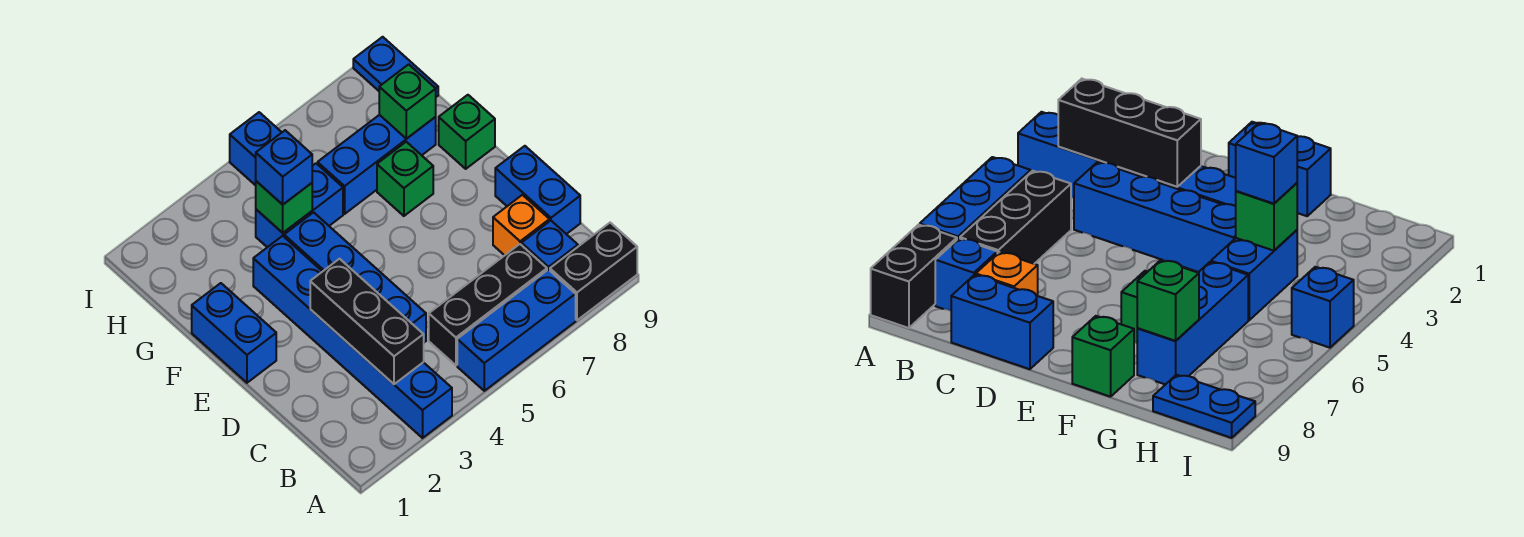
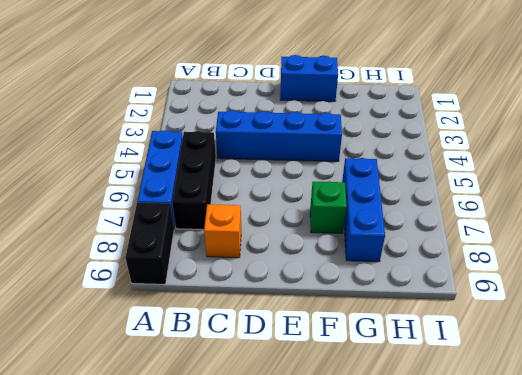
none -> blue 1x6 brick [253,236,452,438]
none -> blue 1x1 brick [521,221,578,270]
none -> blue 1x2 brick [495,146,580,234]

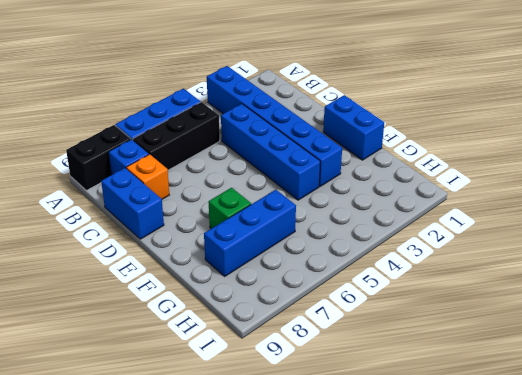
none -> green 1x1 brick [439,95,495,169]
none -> blue 1x2 brick [256,163,343,247]
none -> blue 1x2 plate [353,37,438,97]

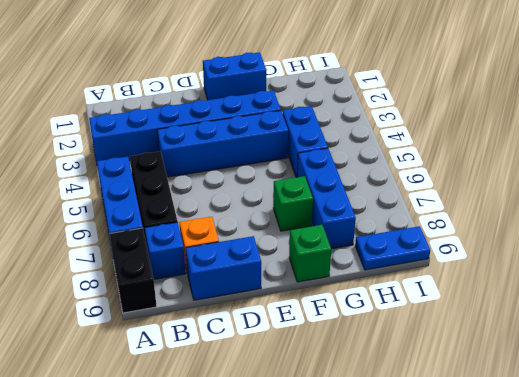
none -> blue 1x1 brick [230,112,282,185]
none -> black 1x3 brick [310,259,424,384]
none -> green 1x1 brick [256,181,312,233]

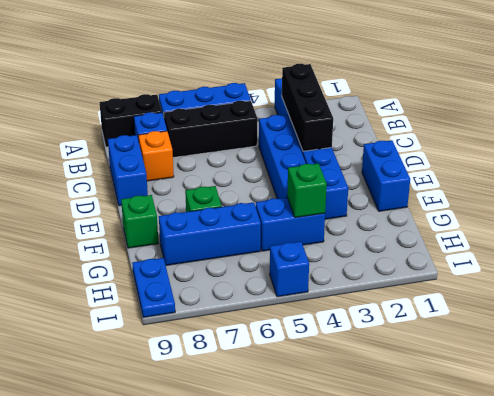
none -> green 1x1 brick [379,64,436,139]
none -> blue 1x1 brick [256,130,312,205]

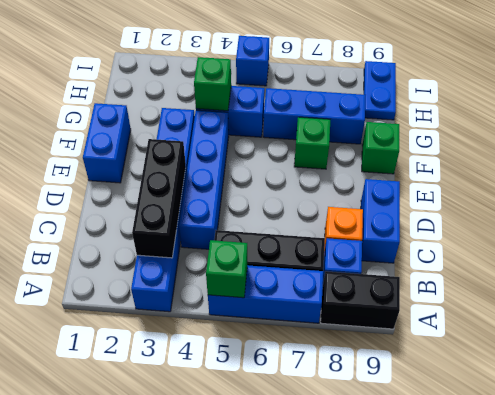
green 1x1 brick [206,240,247,298] -> green 1x1 brick moved to [379,64,436,139]
none -> blue 1x1 brick [256,130,312,205]

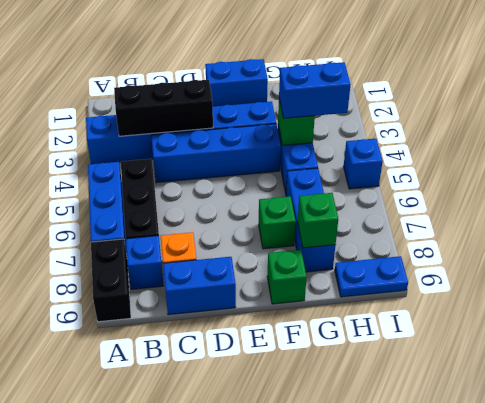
blue 1x2 brick [279,62,351,118] -> blue 1x1 brick [256,130,312,205]

